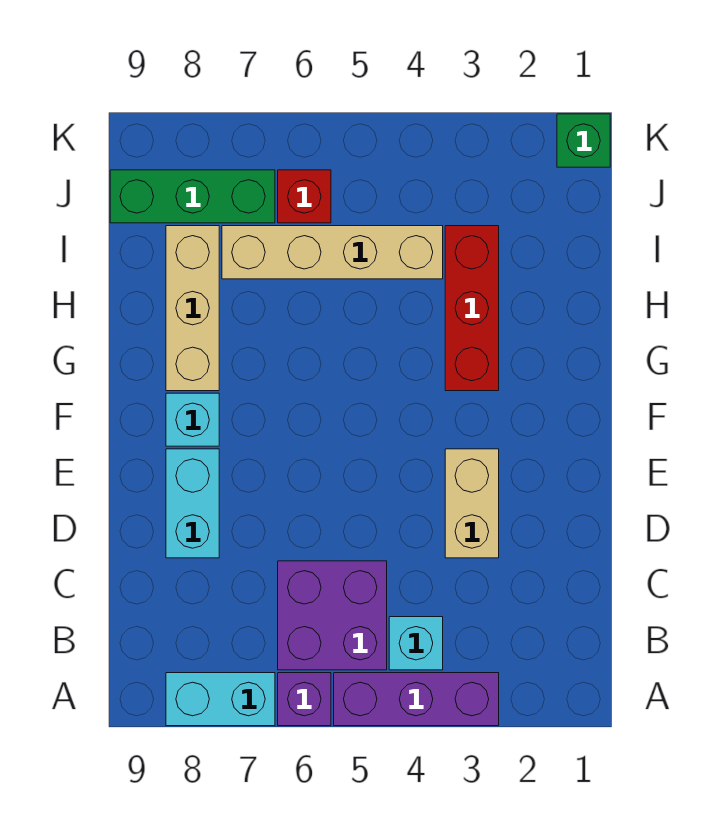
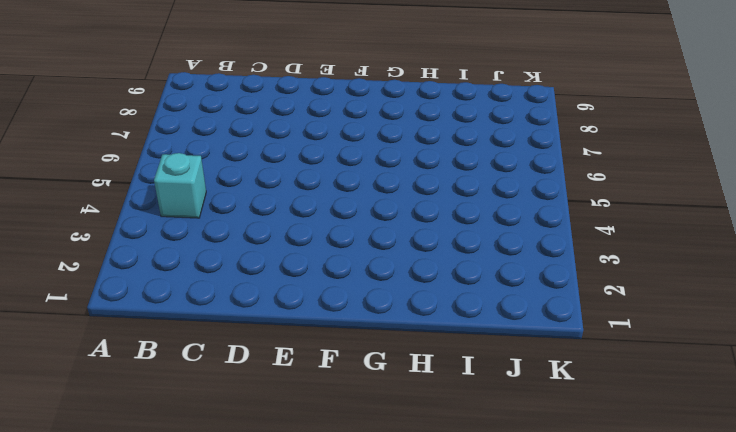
none -> purple 1x3 brick [334,673,499,726]
none -> purple 1x1 brick [278,673,331,726]
none -> cyan 1x2 brick [166,673,275,726]

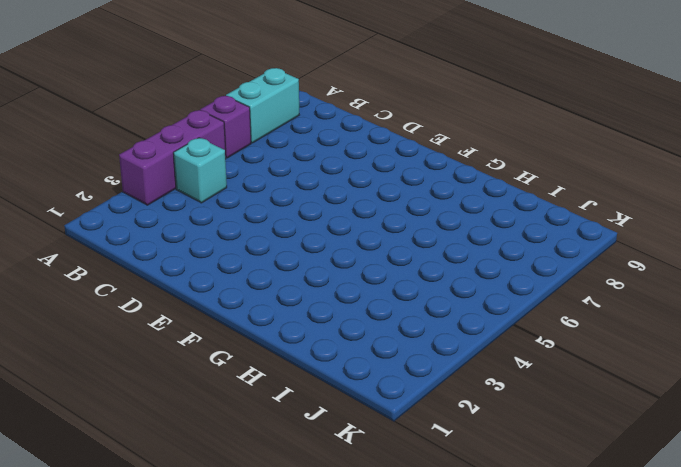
none -> purple 2x2 brick [278,561,387,670]
none -> tan 1x2 brick [445,449,499,558]
none -> cyan 1x2 brick [166,449,219,558]

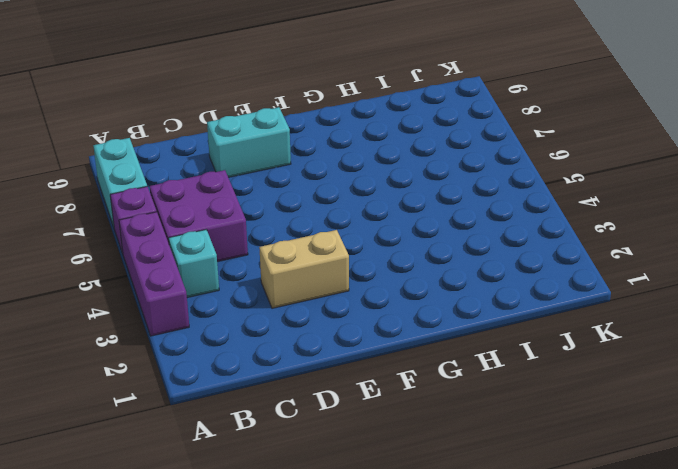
none -> cyan 1x1 brick [166,393,219,446]
none -> red 1x3 brick [445,226,499,391]
none -> tan 1x3 brick [166,226,219,391]

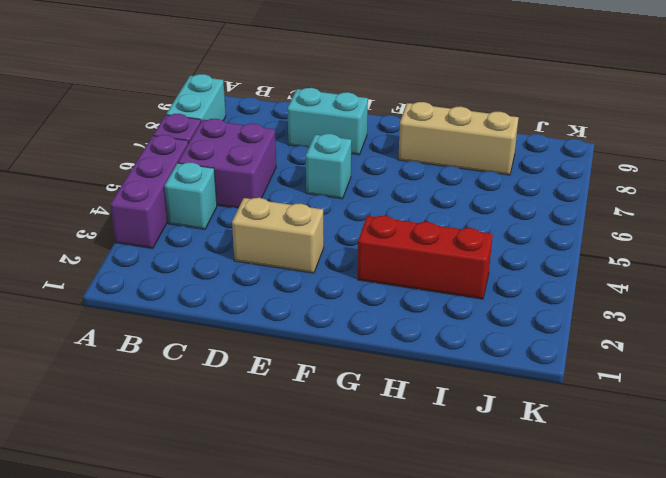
cyan 1x1 brick [306,134,351,199] -> cyan 1x1 brick moved to [166,393,219,446]
none -> tan 1x4 brick [222,226,443,279]
none -> red 1x1 brick [278,170,331,223]
none -> green 1x3 brick [110,170,275,223]

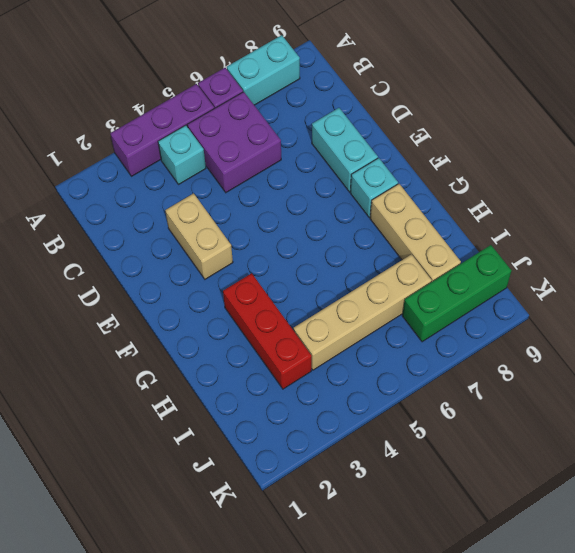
none -> red 1x1 brick [278,170,331,223]
none -> green 1x1 brick [557,114,610,167]

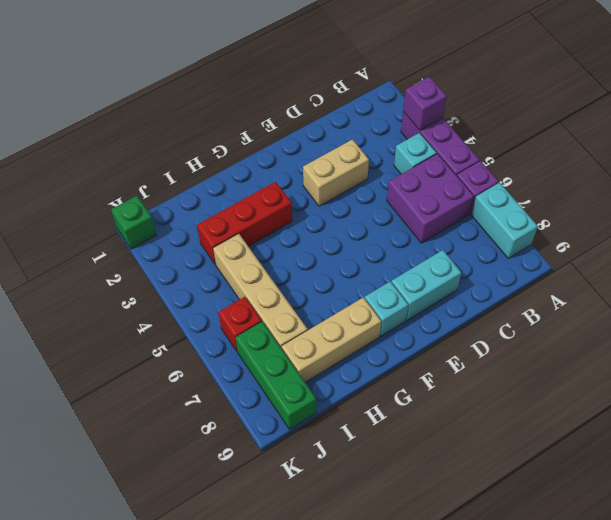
purple 1x1 brick [403,77,447,130] -> none

